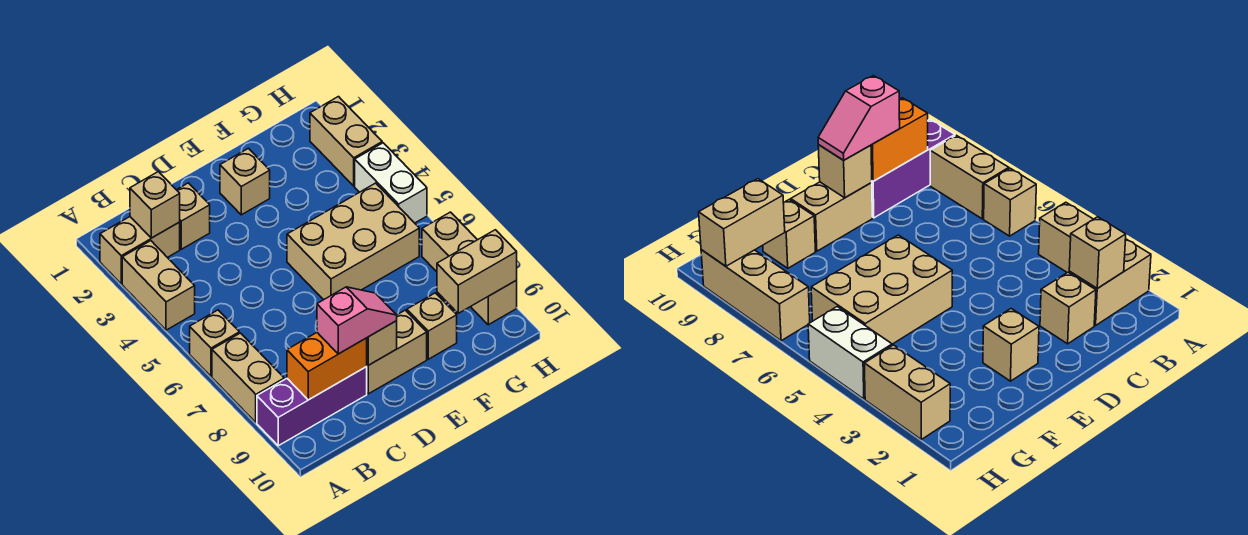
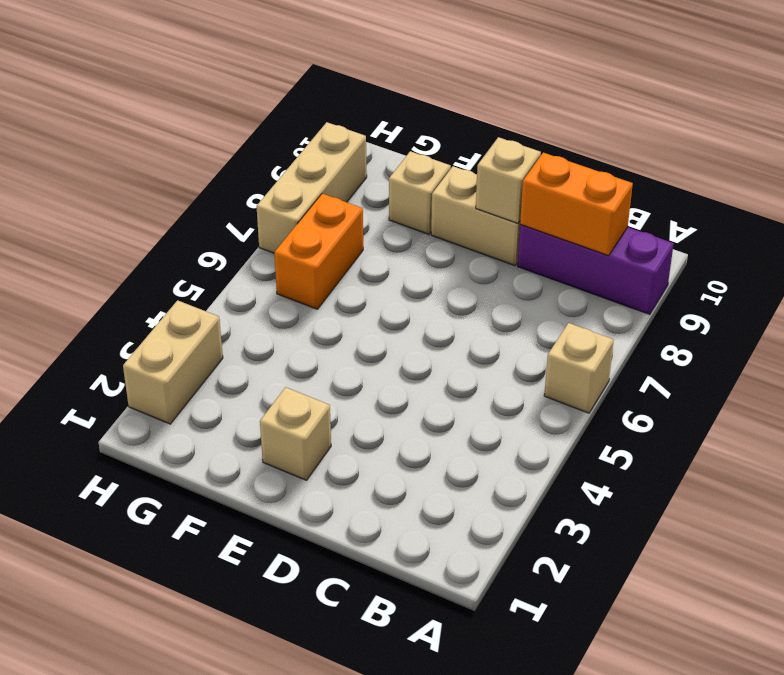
orange 1x2 brick [274,194,363,309] -> tan 2x3 brick [287,183,419,300]
none -> tan 1x2 brick [100,217,180,284]
none -> tan 1x2 brick [122,241,195,330]
none -> tan 1x2 brick [212,333,284,422]

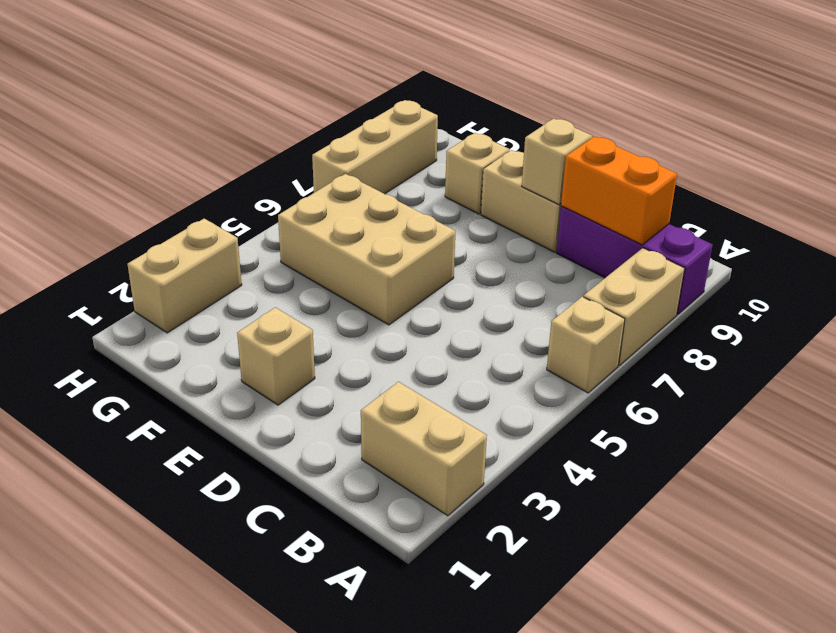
none -> tan 1x2 brick [122,241,195,330]
none -> tan 1x1 brick [177,183,210,249]
none -> white 1x2 brick [355,143,427,223]

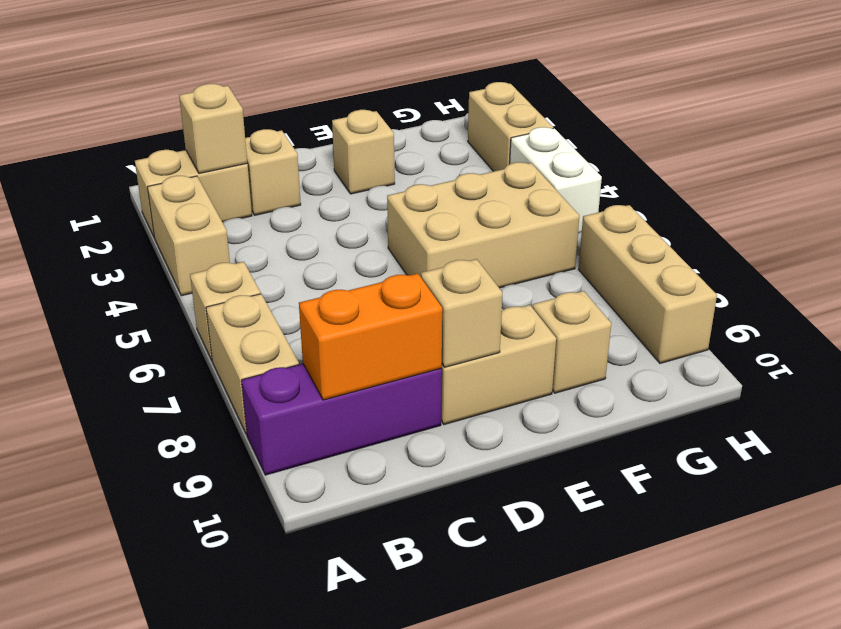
none -> tan 1x2 brick [437,230,517,313]
none -> pink 1x2 slope [317,287,397,354]

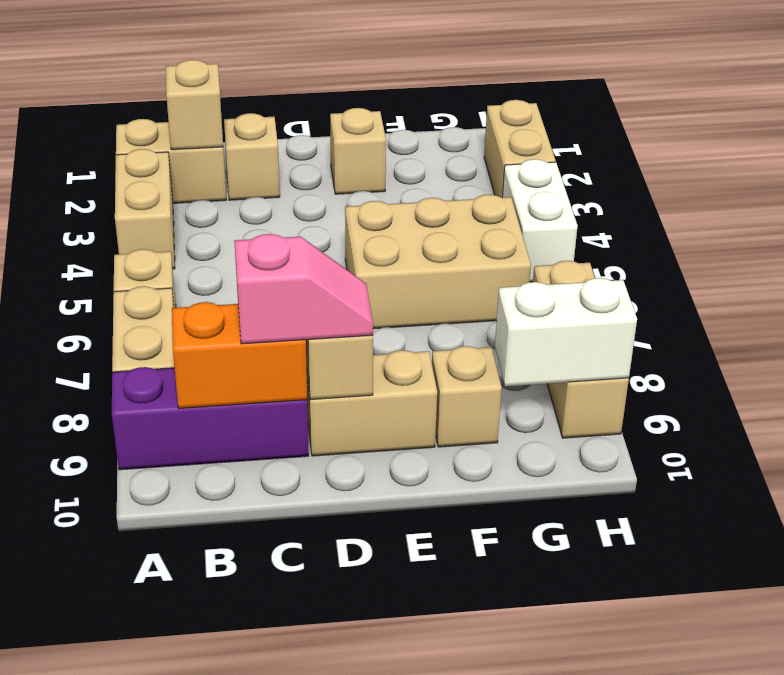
white 1x2 brick [495,278,637,386] -> tan 1x2 brick [437,230,517,313]

